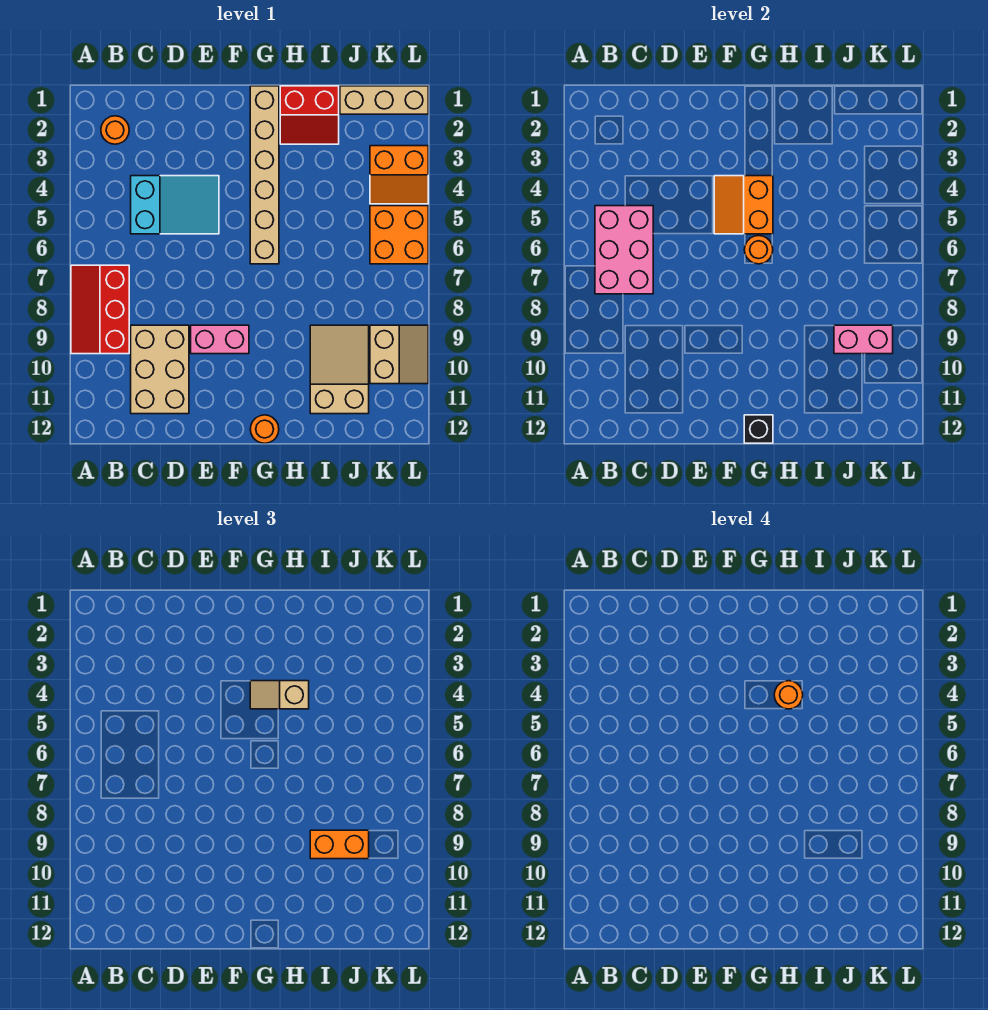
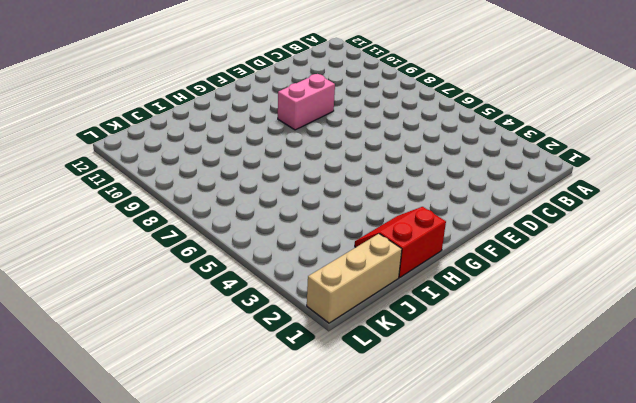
none -> red 2x3 slope [71,265,129,354]
none -> orange 1x1 round brick [101,116,129,144]
none -> cyan 2x3 slope [131,176,219,234]

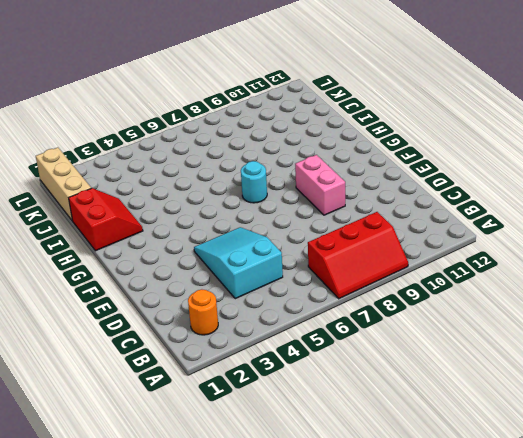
cyan 1x1 round brick [241,161,267,203] -> none
none -> tan 2x3 brick [131,325,189,414]
none -> tan 1x6 brick [250,86,279,264]
none -> orange 1x1 round brick [250,415,279,443]

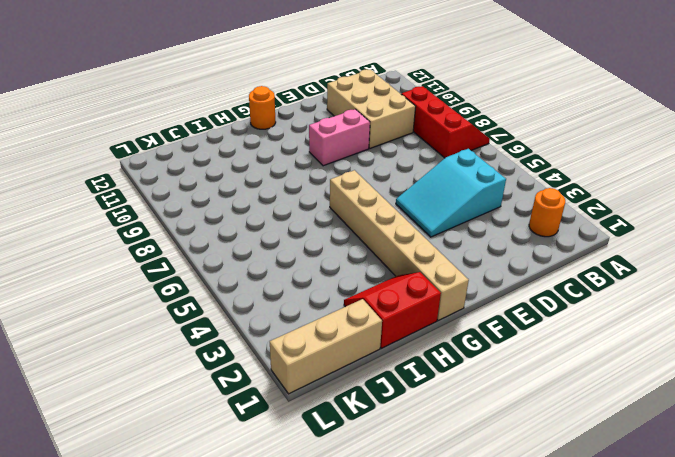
none -> tan 2x3 slope [310,325,369,414]
none -> orange 2x2 slope [370,146,428,204]
none -> orange 2x2 brick [370,206,428,264]

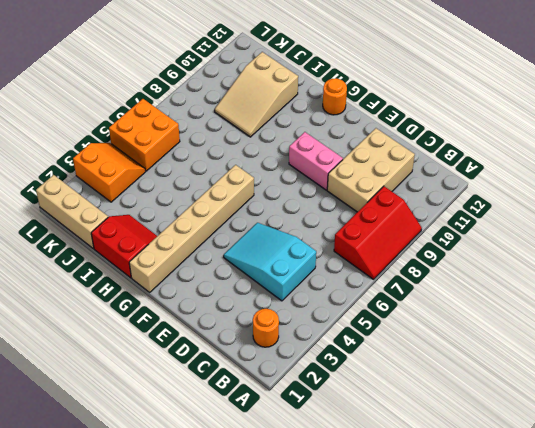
none -> tan 2x2 slope [370,325,428,384]
none -> pink 2x3 brick [595,206,653,294]
none -> orange 2x2 slope [714,176,773,234]

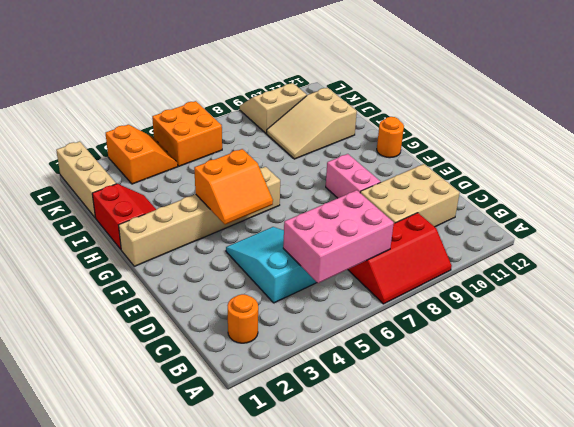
none -> orange 1x1 round brick [744,236,773,264]
none -> black 1x1 brick [744,415,773,443]
none -> pink 1x2 brick [834,325,893,354]

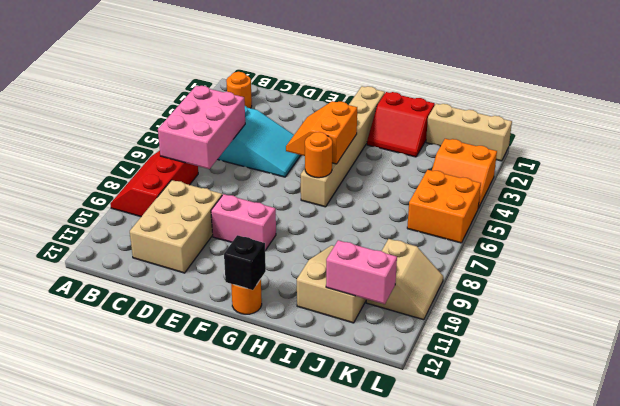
pink 1x2 brick [326,240,397,304] -> pink 1x2 brick moved to [834,325,893,354]
none -> tan 1x2 slope [250,681,309,709]
none -> orange 1x2 brick [310,830,369,859]
none -> orange 1x1 round brick [774,681,803,709]

